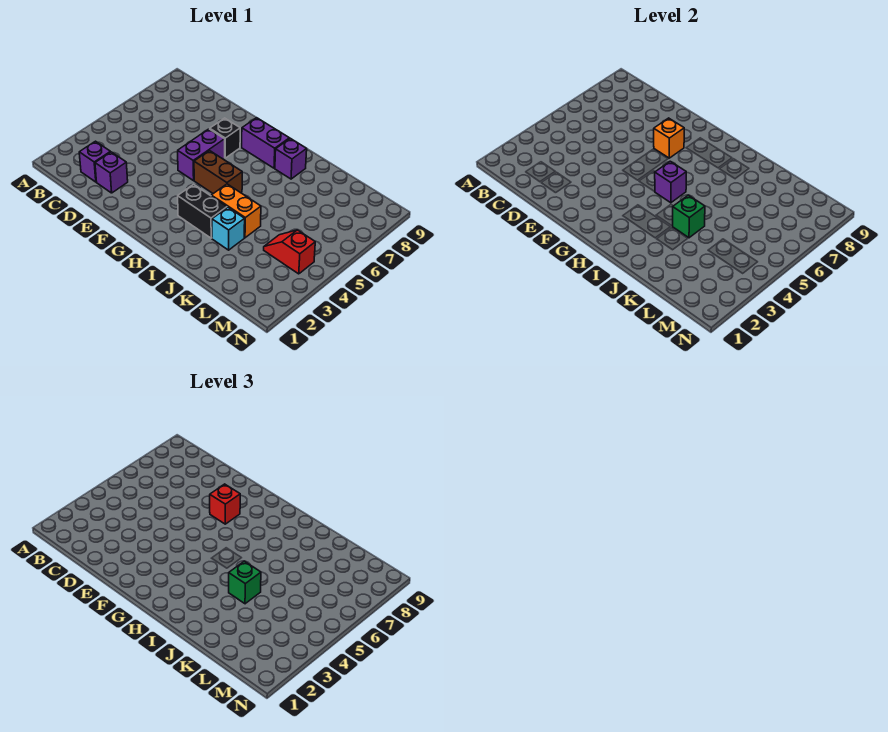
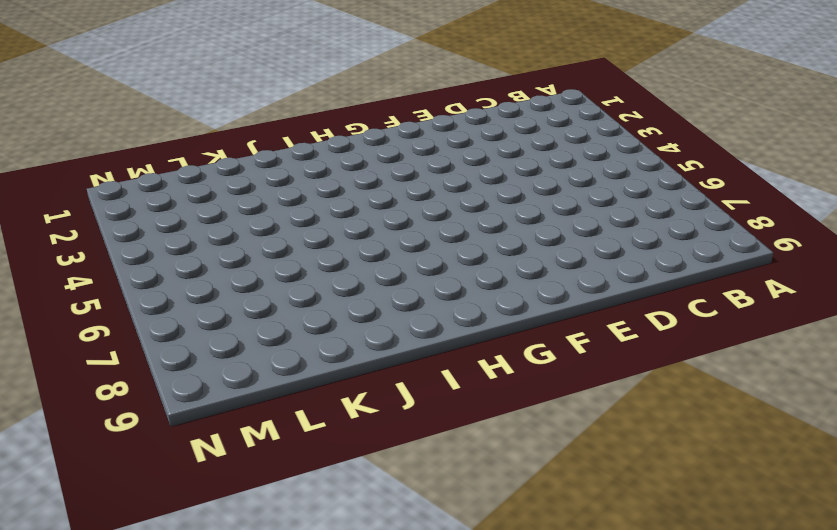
none -> purple 1x1 brick [79,141,110,182]
none -> purple 1x1 brick [95,152,128,193]
none -> purple 1x2 brick [178,129,225,181]

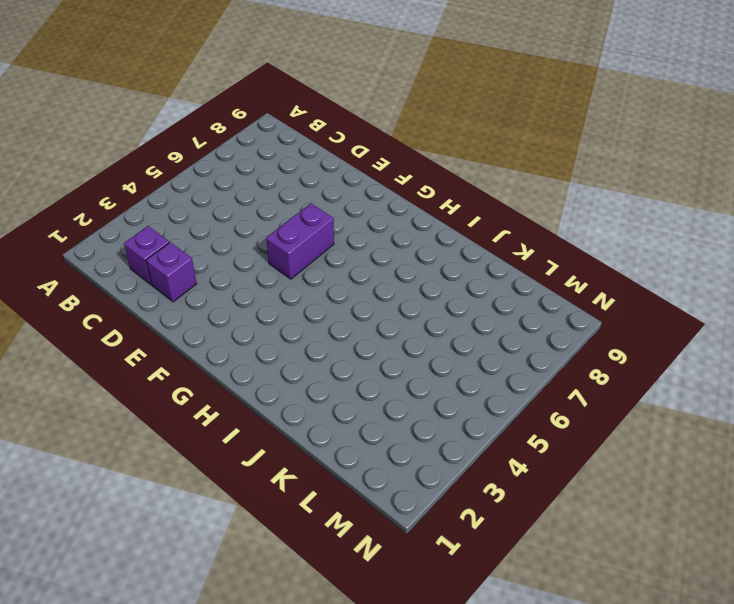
none -> black 1x1 brick [210,118,240,158]
none -> brown 1x2 brick [194,151,242,194]
none -> purple 1x2 brick [242,118,289,168]

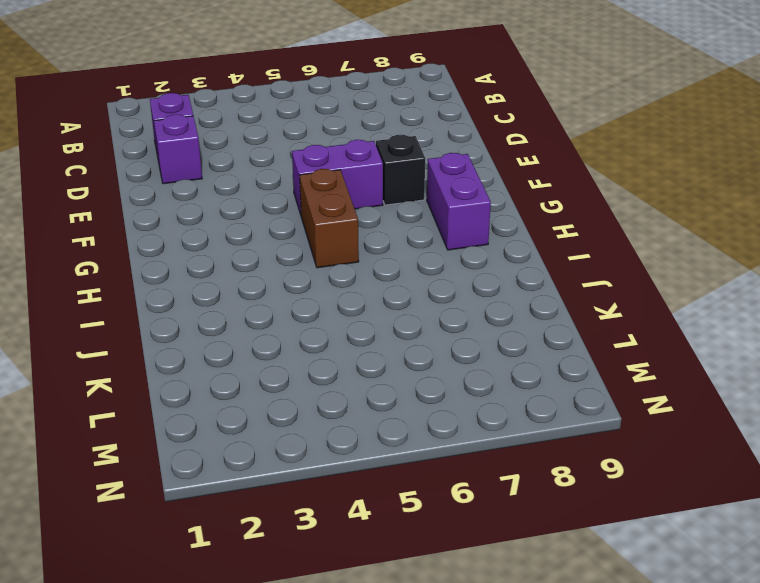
none -> black 1x2 brick [178,185,227,238]
none -> orange 1x2 brick [211,184,261,238]
none -> purple 1x1 brick [275,138,307,179]

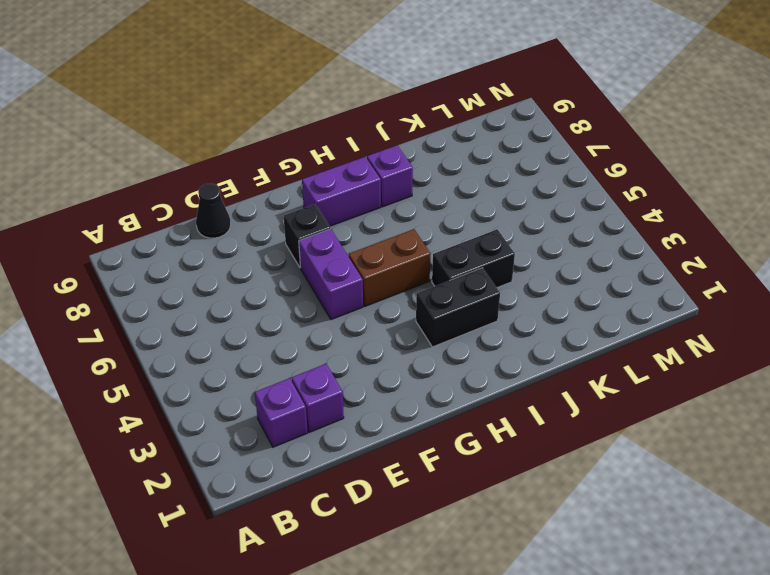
black 1x1 cone [196,183,231,238] -> none
black 1x2 brick [432,229,515,288] -> orange 1x2 brick [211,184,261,238]
none -> cyan 1x1 brick [212,207,245,250]
none -> red 1x2 slope [264,230,315,274]
none -> orange 1x1 brick [654,118,684,158]

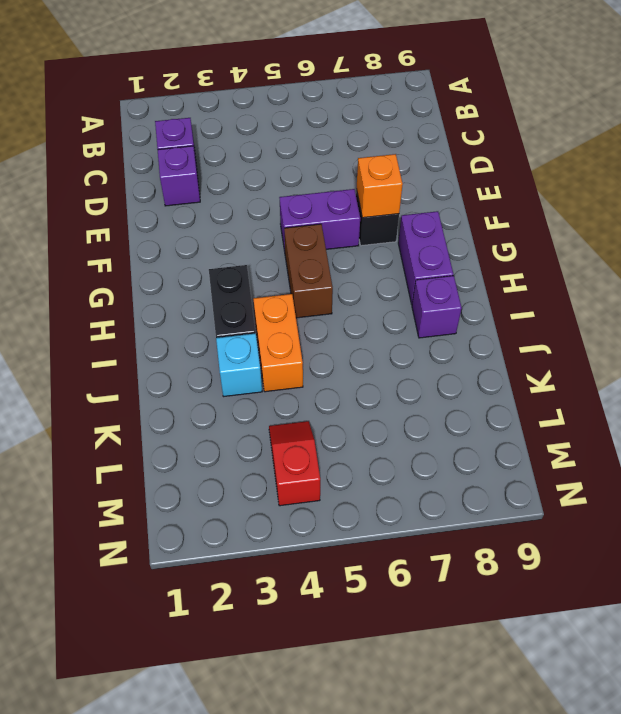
none -> purple 1x1 brick [655,161,686,203]
none -> green 1x1 brick [673,195,705,238]
none -> red 1x1 brick [210,484,240,524]

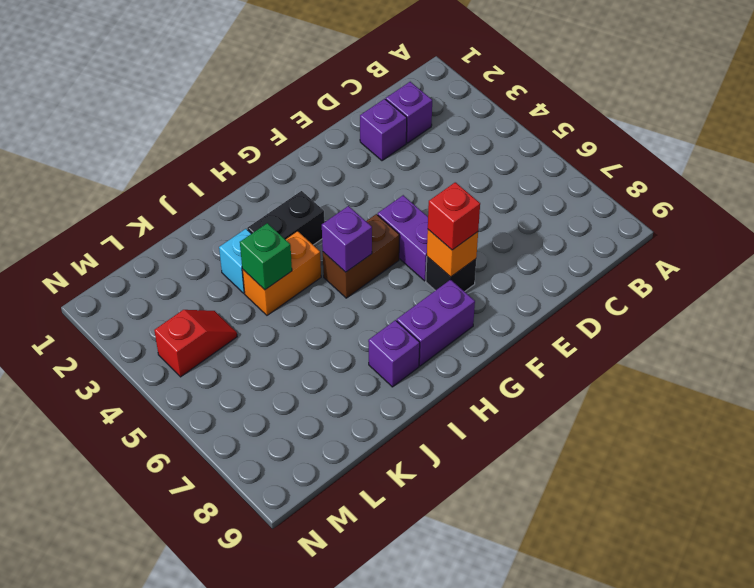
none -> green 1x1 brick [229,561,261,604]

